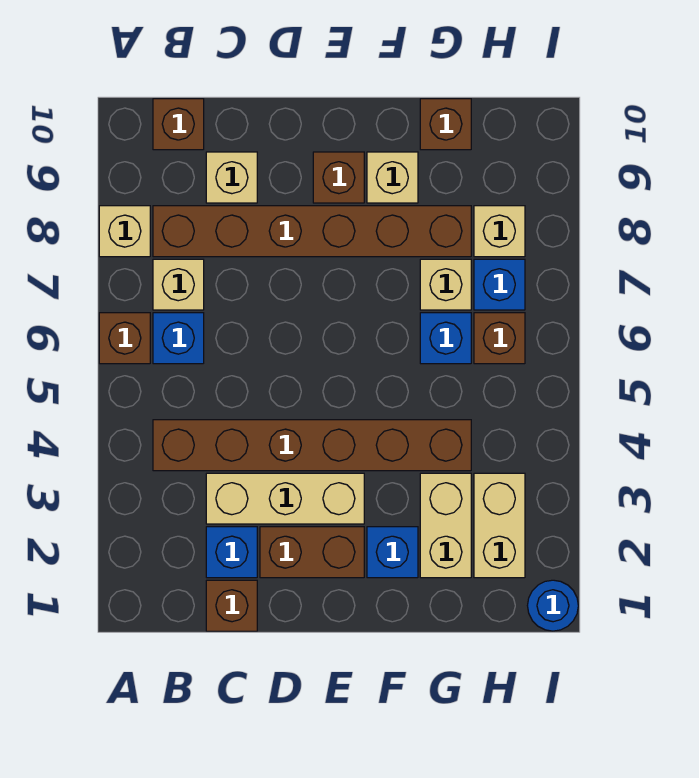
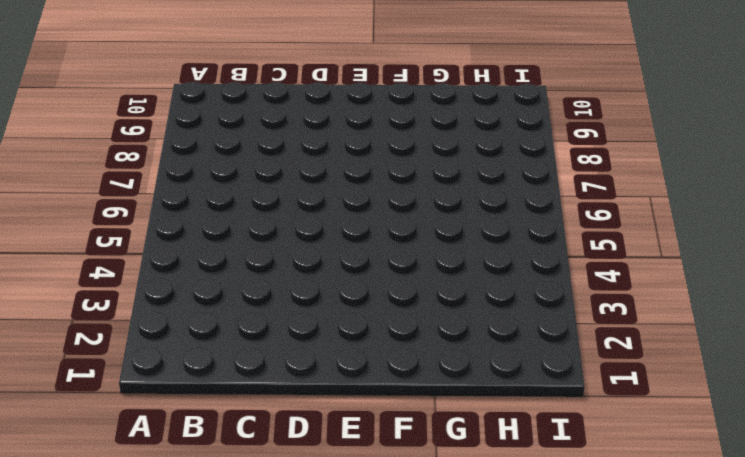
none -> brown 1x1 brick [99,313,150,364]
none -> tan 1x1 brick [99,206,150,257]
none -> brown 1x6 brick [153,420,471,471]

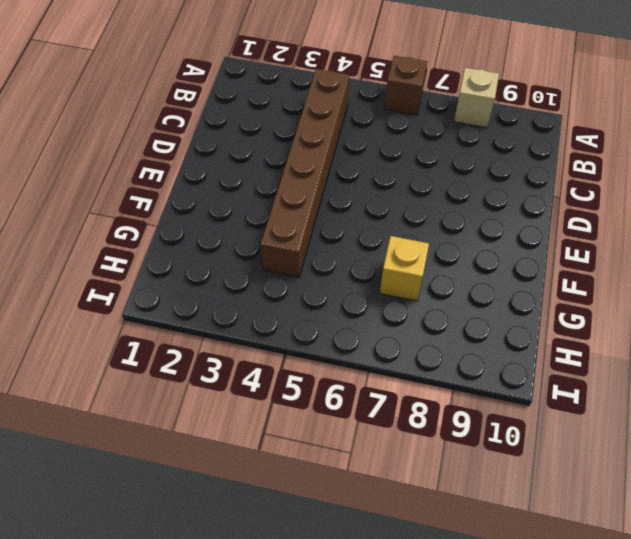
yellow 1x1 brick [380,236,429,301] -> tan 1x1 brick [420,259,471,310]
none -> blue 1x1 brick [153,313,204,364]
none -> tan 1x1 brick [153,259,204,310]
none -> brown 1x6 brick [153,206,471,257]

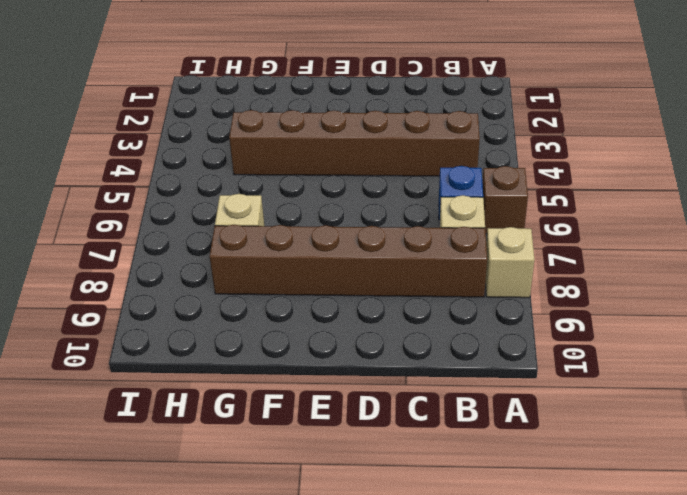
none -> brown 1x1 brick [153,99,204,150]
none -> brown 1x1 brick [206,580,257,631]
none -> blue 1x1 brick [206,527,257,578]

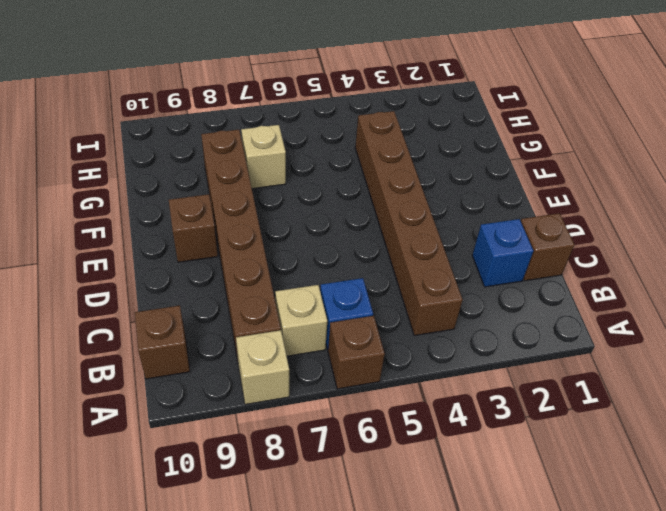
none -> tan 1x3 brick [206,473,364,524]
none -> tan 1x1 brick [206,152,257,203]
none -> brown 1x2 brick [260,527,364,578]

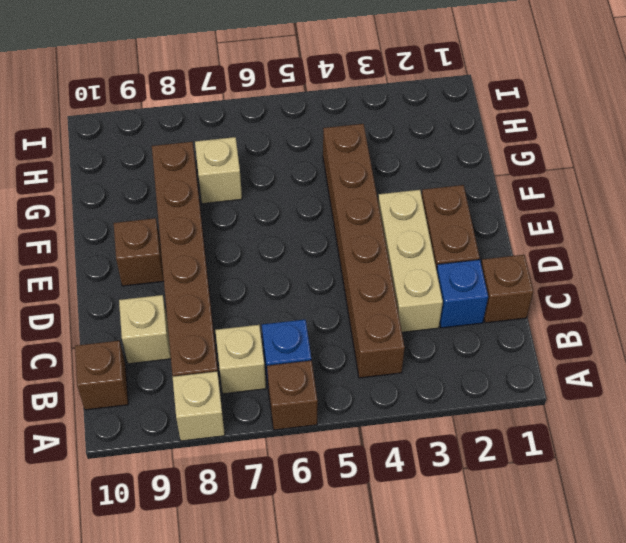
none -> blue 1x1 brick [367,527,418,578]
none -> tan 1x1 brick [367,152,418,203]
none -> tan 1x2 brick [420,473,471,578]

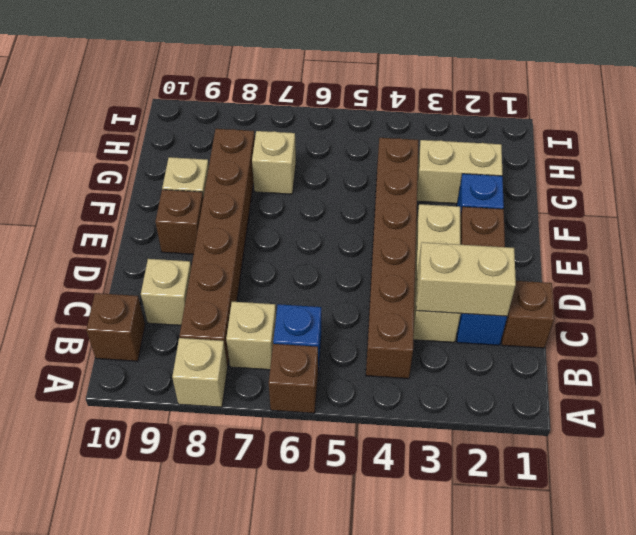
tan 1x2 brick [416,242,516,316] -> tan 1x2 brick moved to [474,473,525,578]
none -> blue 1x1 brick [420,313,471,364]
none -> brown 1x1 brick [420,99,471,150]
none -> brown 1x1 brick [474,313,525,364]

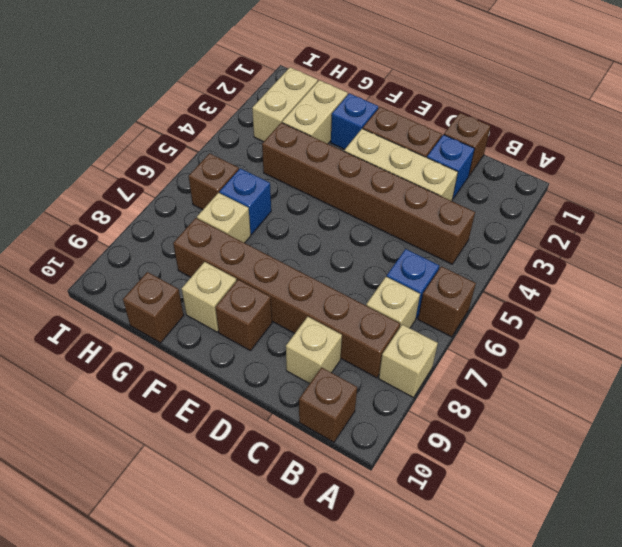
none -> blue 1x1 brick [474,259,525,310]
none -> tan 1x1 brick [474,206,525,257]
none -> blue 1x1 round brick [527,580,578,631]

